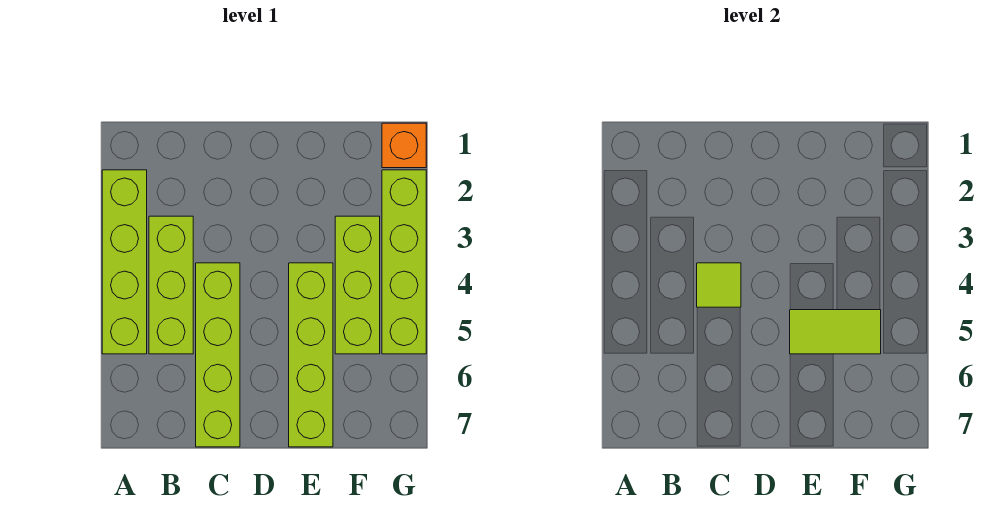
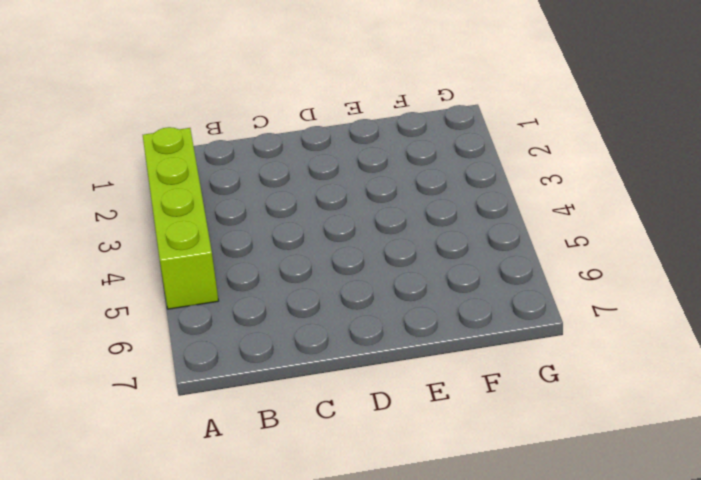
none -> lime 1x3 brick [149,216,193,354]
none -> lime 1x4 brick [196,263,240,447]

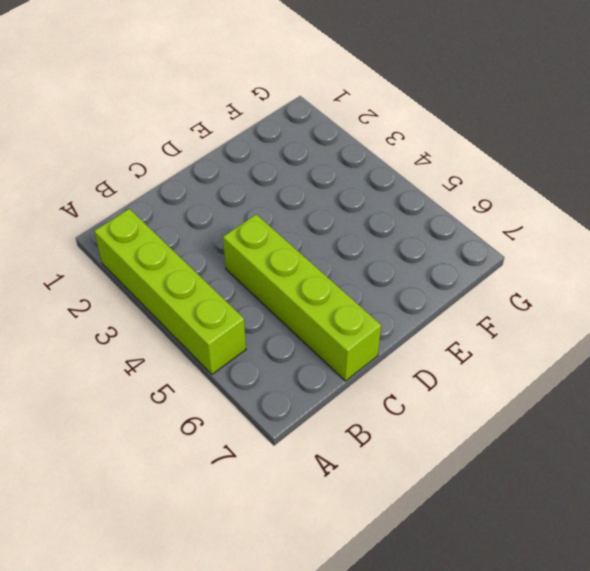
none -> lime 1x3 brick [149,216,193,354]
none -> lime 1x4 brick [289,263,333,447]

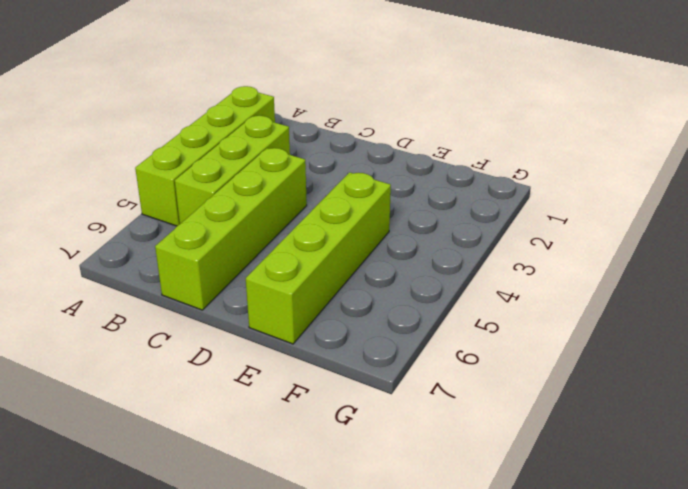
none -> lime 1x3 brick [335,216,380,354]
none -> orange 1x1 brick [382,123,426,168]

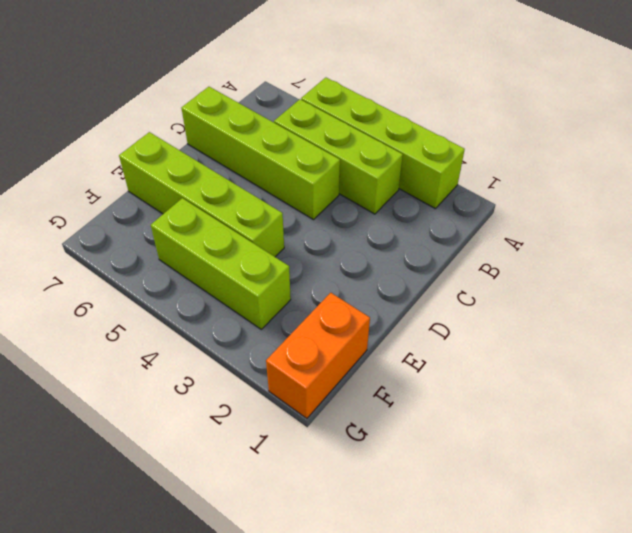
orange 1x2 brick [266,293,370,419] -> orange 1x1 brick [382,123,426,168]
none -> lime 1x4 brick [382,170,426,354]
none -> lime 1x1 tile [697,263,741,307]

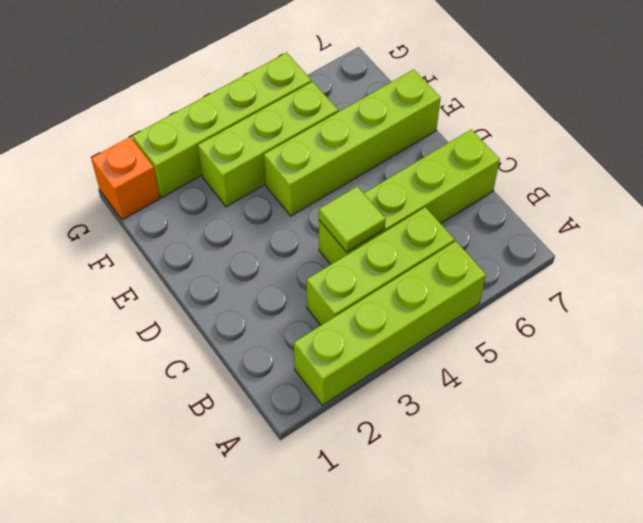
none -> lime 1x2 tile [790,310,881,354]

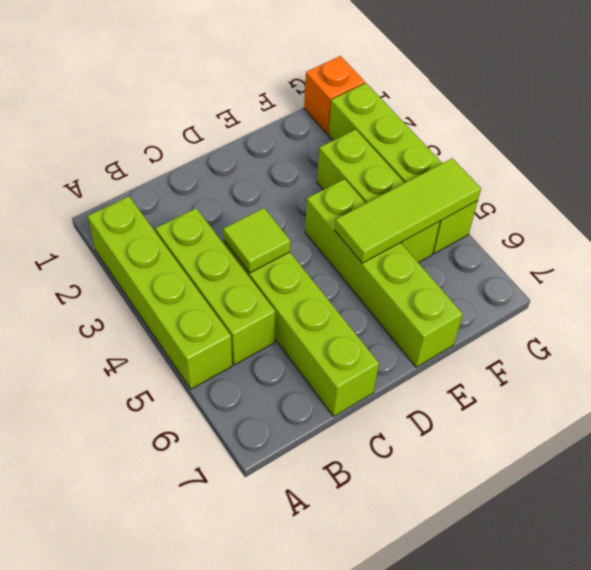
lime 1x3 tile [335,158,481,263] -> lime 1x2 tile [790,310,881,354]

